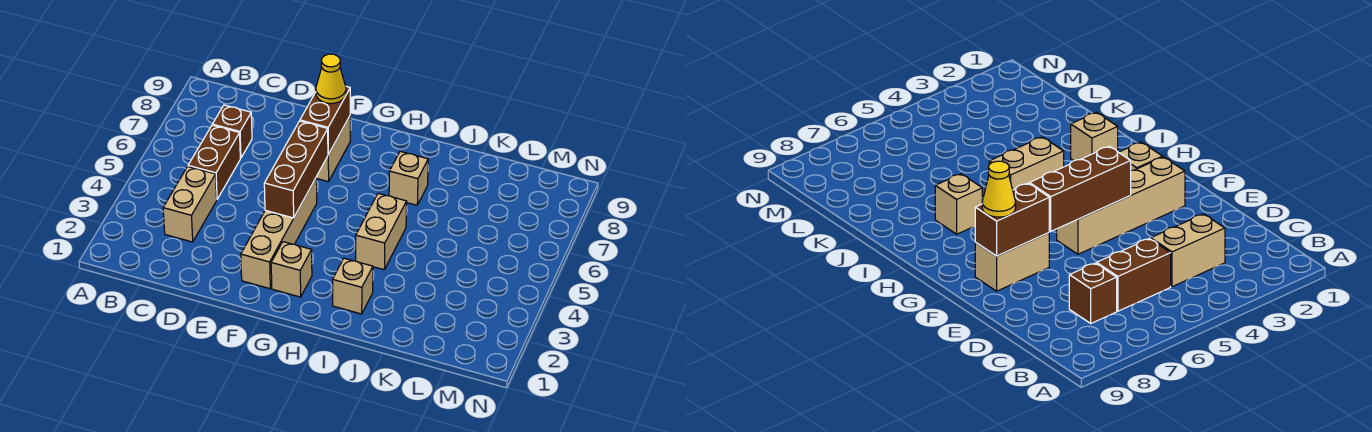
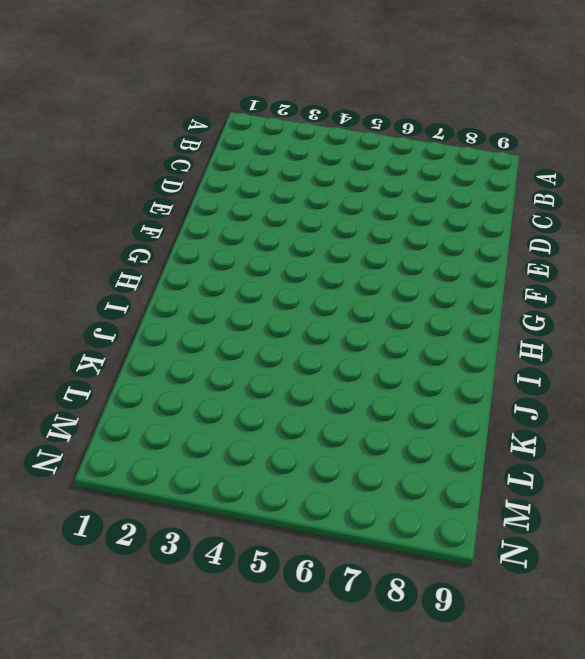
none -> tan 1x2 brick [163,167,217,242]
none -> brown 1x2 brick [188,125,240,199]
none -> brown 1x1 brick [212,105,252,158]

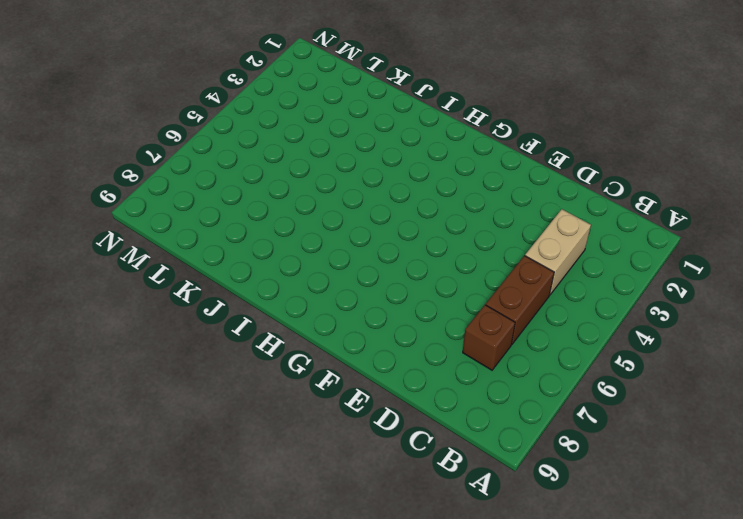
none -> tan 1x4 brick [241,178,317,289]
none -> tan 1x2 brick [316,116,350,182]
none -> tan 1x1 brick [271,242,312,297]

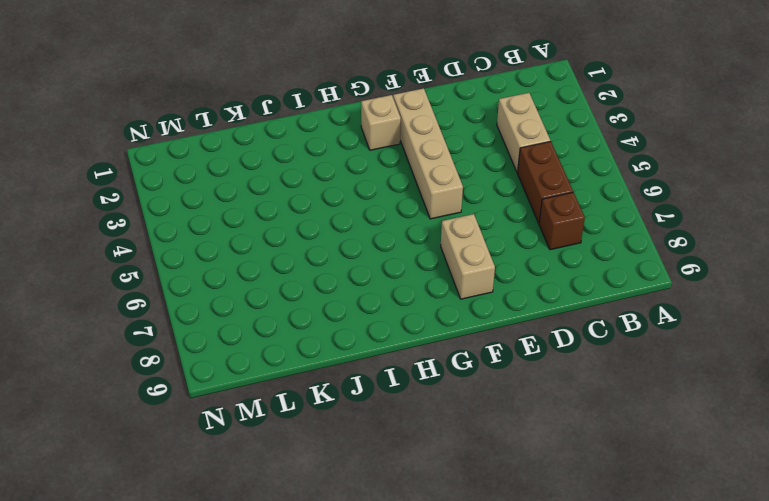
none -> tan 1x1 brick [333,258,373,314]
none -> tan 1x2 brick [356,193,407,270]
none -> tan 1x1 brick [389,151,428,205]

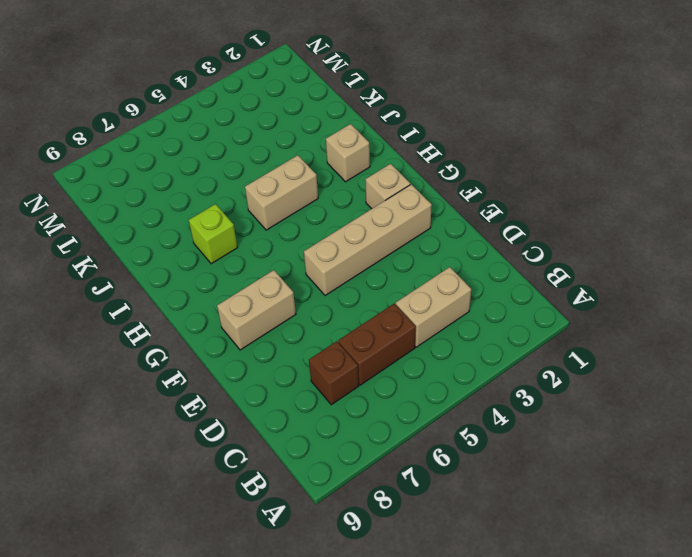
lime 1x1 brick [189,204,238,264] -> tan 1x1 brick [389,151,428,205]
none -> brown 1x3 brick [264,121,328,218]
none -> brown 1x2 brick [300,86,350,154]
none -> yellow 1x1 cone [316,54,346,104]

